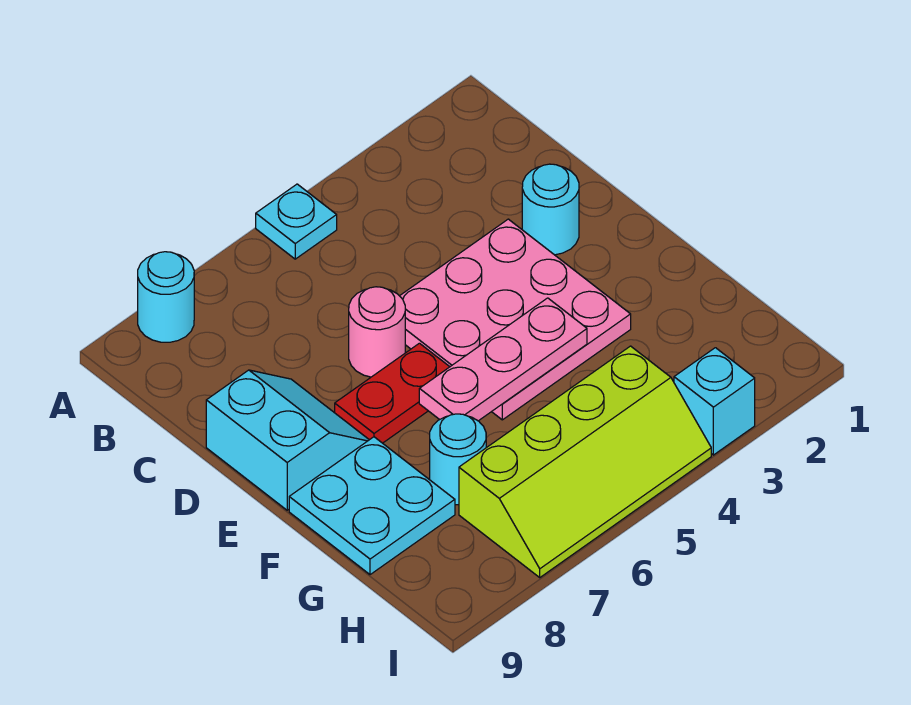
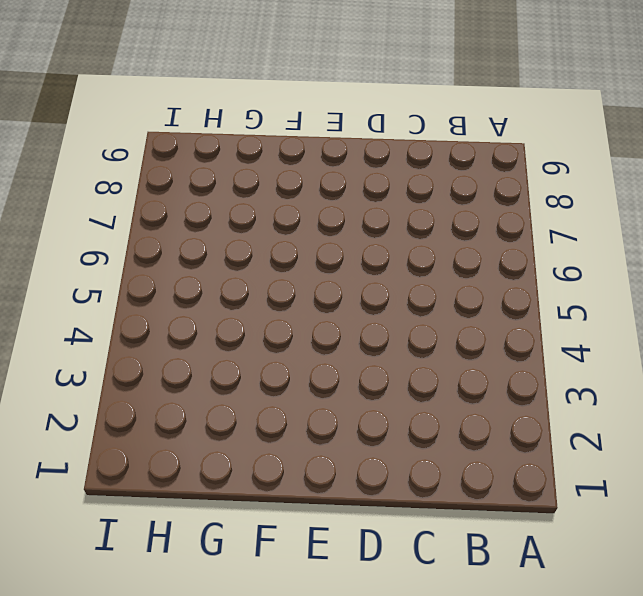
none -> cyan 1x1 plate [256,184,337,259]
none -> cyan 1x1 round brick [138,252,194,342]
none -> cyan 1x1 round brick [522,164,579,255]

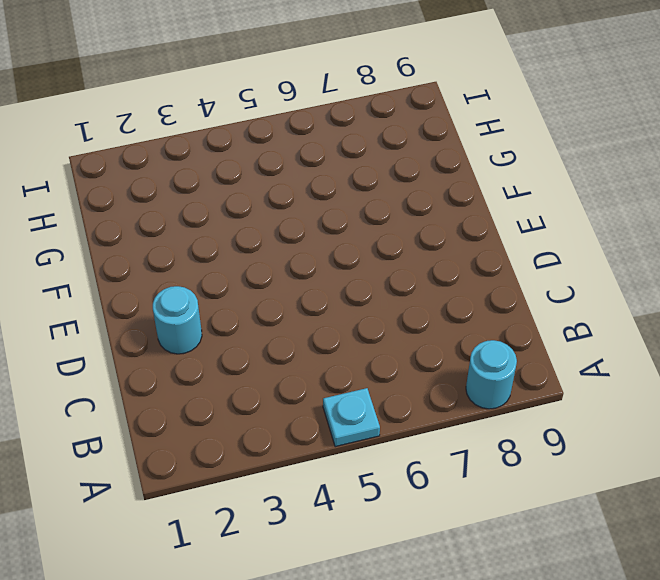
none -> pink 3x3 plate [400,219,631,420]
none -> pink 1x1 round brick [349,287,405,377]
none -> cyan 2x2 slope [206,370,369,510]

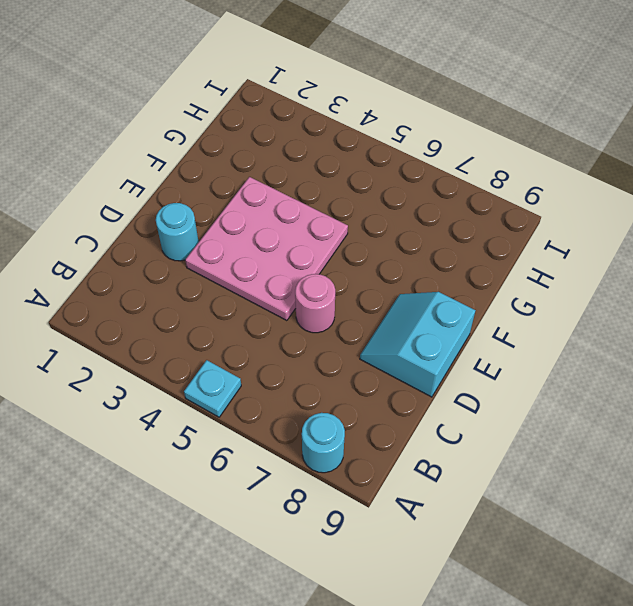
none -> red 1x2 plate [335,343,449,443]
none -> cyan 2x2 plate [289,437,455,575]
none -> cyan 1x1 round brick [430,414,486,505]

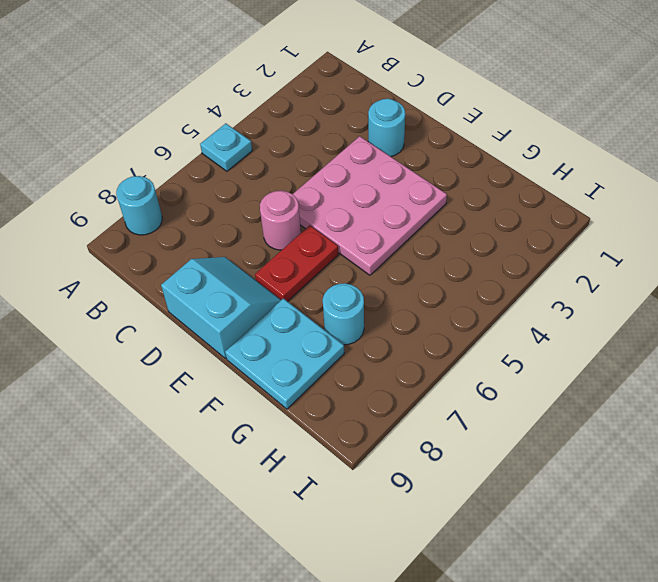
none -> lime 2x4 slope [459,346,711,577]
none -> cyan 1x1 brick [674,348,755,455]
none -> pink 1x3 plate [419,298,587,421]

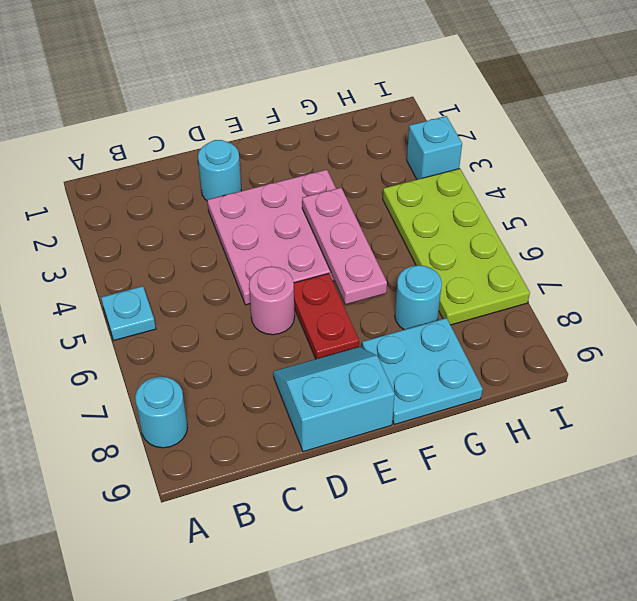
lime 2x4 plate [383,169,530,325] -> lime 2x4 slope [459,346,711,577]

